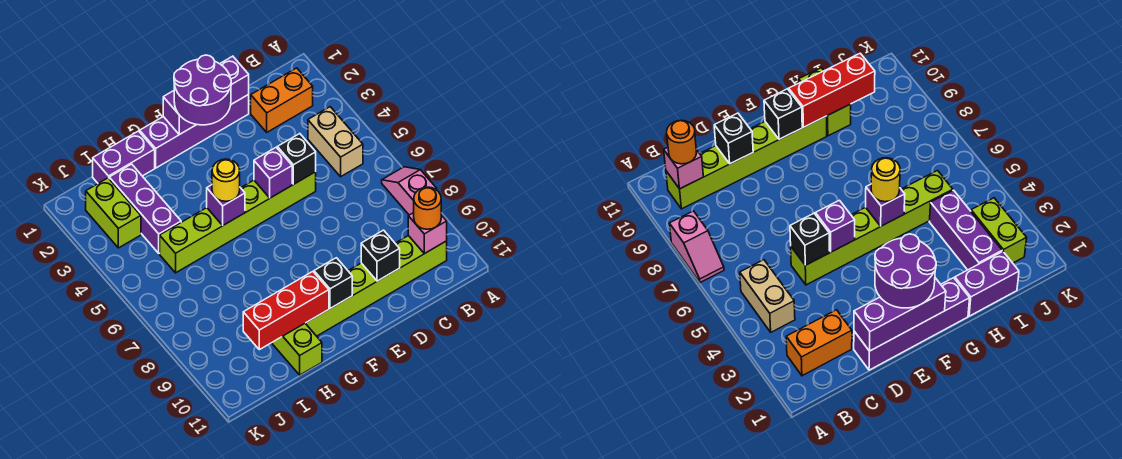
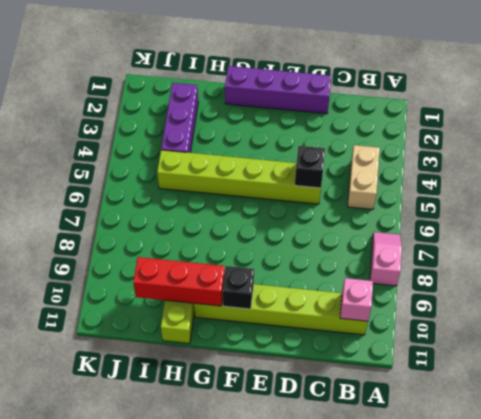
none -> orange 1x2 brick [251,68,313,132]
none -> purple 1x2 brick [93,131,155,183]
none -> lime 1x2 brick [86,178,141,248]

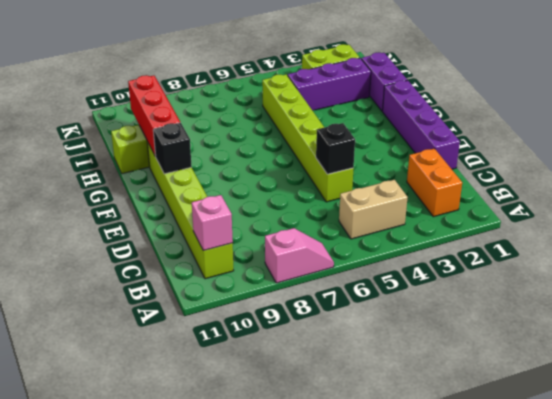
none -> purple 1x3 brick [163,56,249,135]
none -> black 1x1 brick [361,230,400,281]
none -> purple 1x1 brick [254,147,292,198]

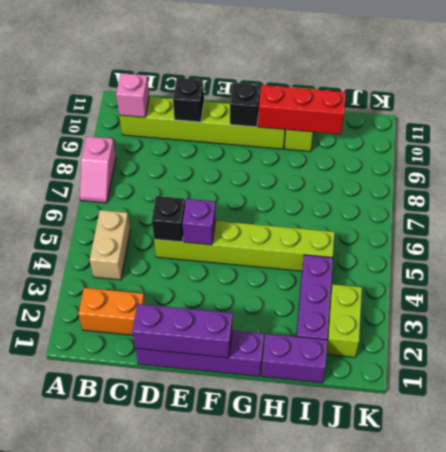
none -> purple 1x1 brick [207,185,245,225]
none -> orange 1x1 round brick [414,187,441,229]
none -> purple 2x2 round brick [174,55,231,125]

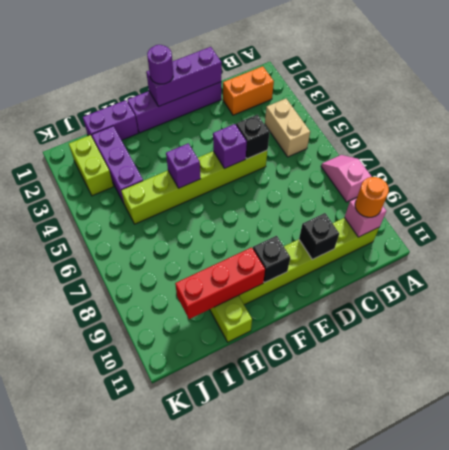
purple 1x1 round brick [147,45,173,84] -> purple 2x2 round brick [174,55,231,125]
none -> yellow 1x1 round brick [212,159,240,201]

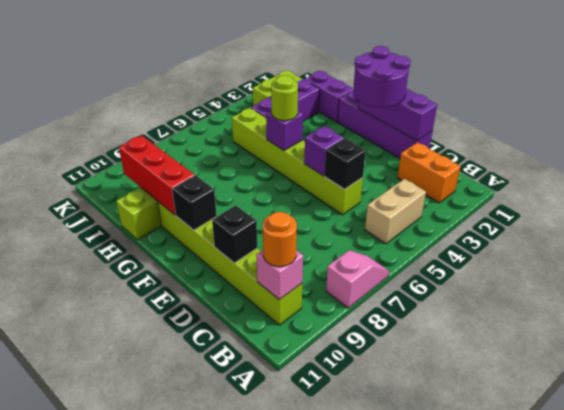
lime 1x1 round brick [271,75,298,121] -> yellow 1x1 round brick [212,159,240,201]

